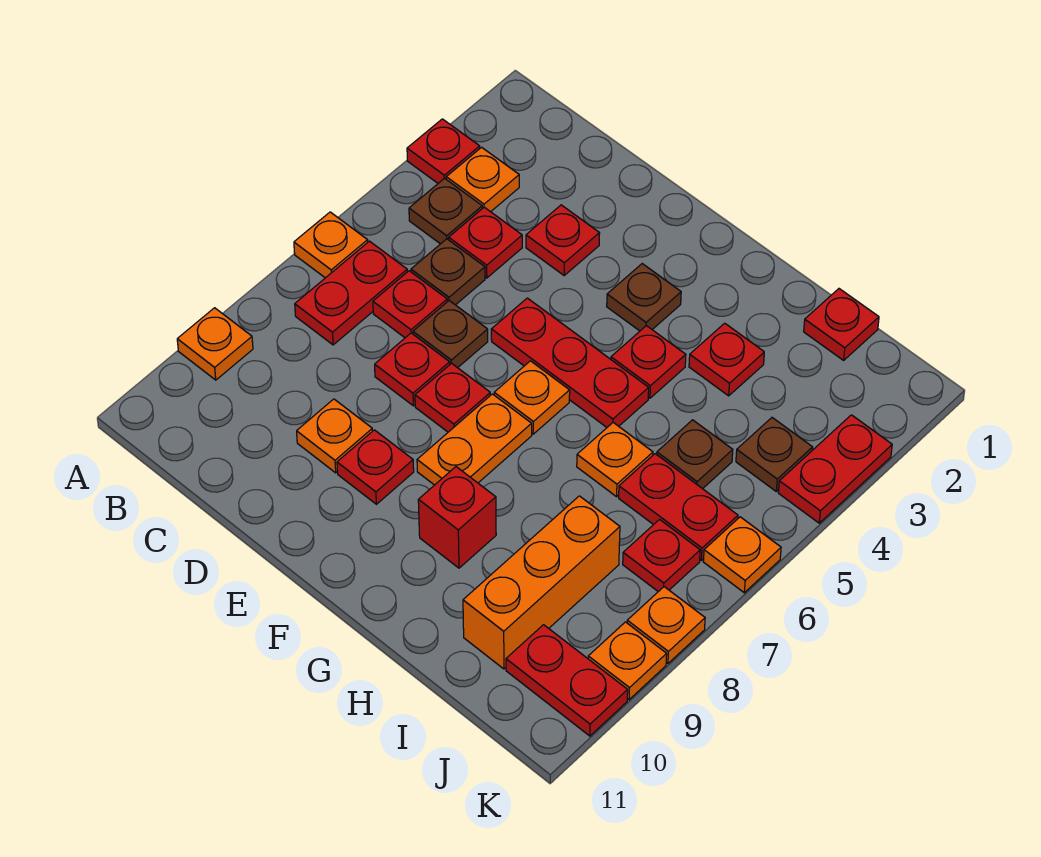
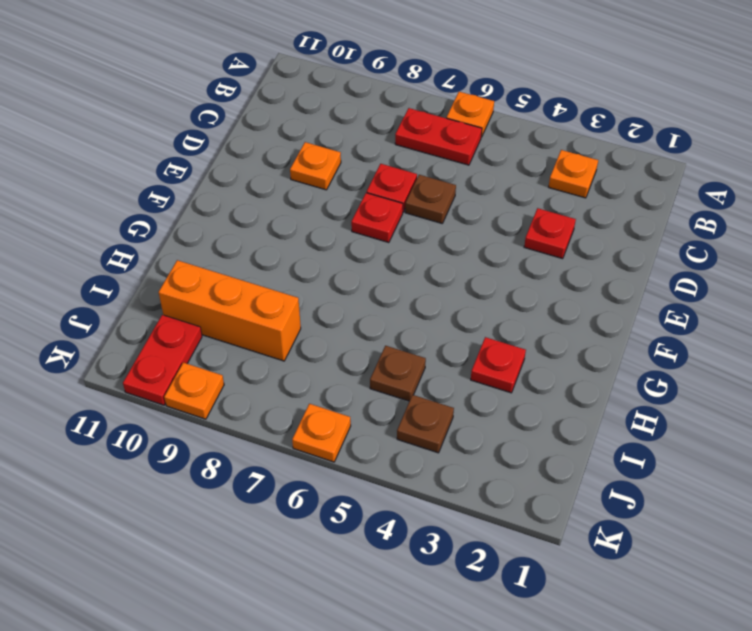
none -> red 1x1 plate [407,119,480,183]
none -> orange 1x1 plate [177,308,253,380]
none -> brown 1x1 plate [409,178,482,244]
none -> red 1x1 plate [449,207,522,278]

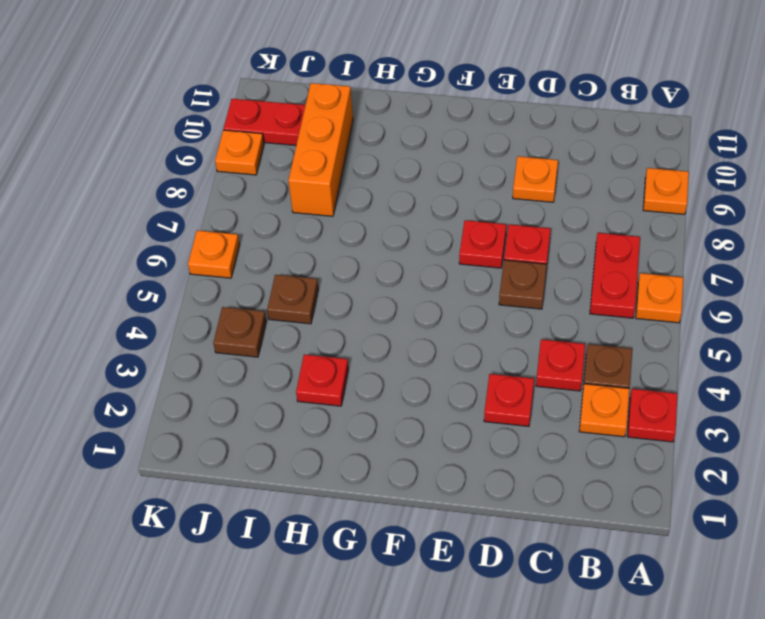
none -> brown 1x1 plate [411,239,485,305]
none -> red 1x1 plate [373,271,447,338]
none -> red 1x3 plate [491,298,649,427]
none -> red 1x1 plate [337,430,414,504]

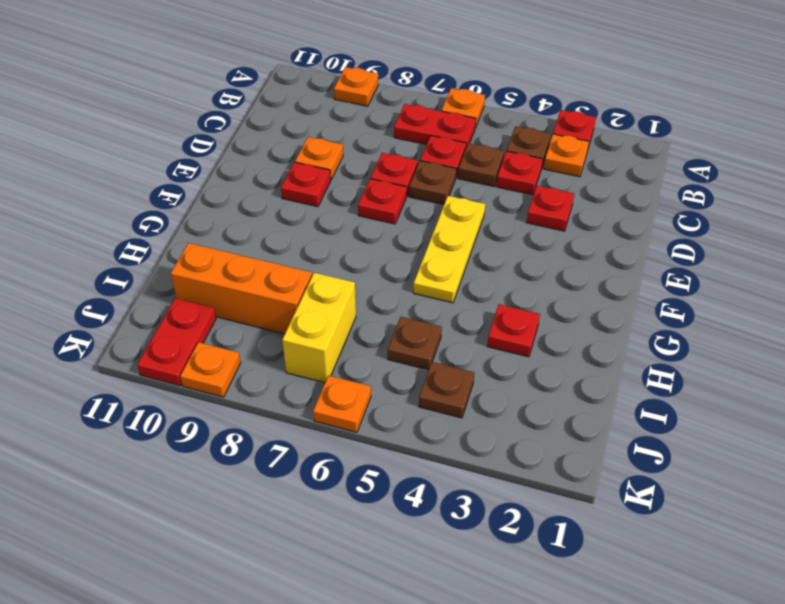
yellow 1x3 plate [413,196,485,303] -> red 1x3 plate [491,298,649,427]
yellow 1x2 brick [282,273,356,383] -> red 1x1 plate [623,520,700,592]
none -> brown 1x1 plate [607,264,681,331]
none -> orange 1x1 plate [494,361,570,434]
none -> orange 1x2 plate [417,394,532,485]
none -> red 1x1 plate [611,326,686,398]

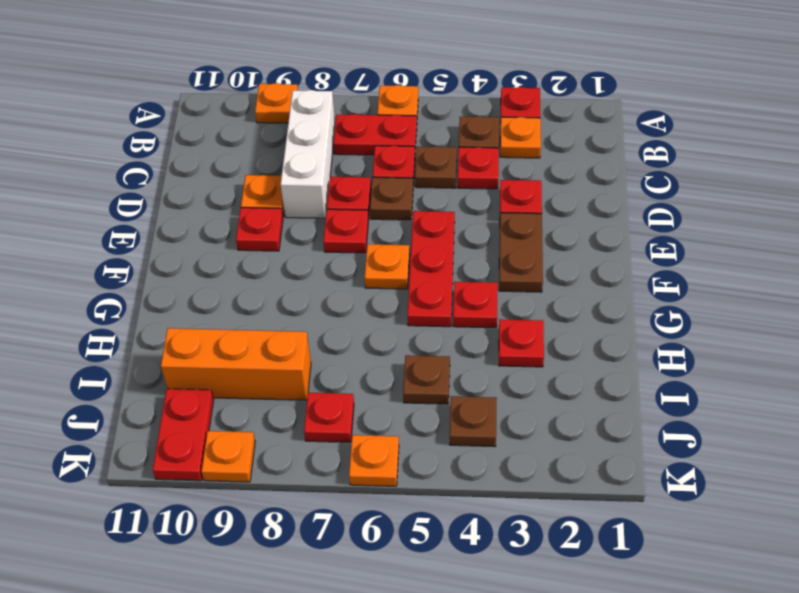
white 1x3 brick [281,90,335,218] -> none
brown 1x2 plate [499,213,543,292] -> brown 1x1 plate [607,264,681,331]
none -> orange 1x2 plate [417,394,532,485]
none -> red 1x1 brick [418,467,496,568]
none -> orange 1x1 plate [577,423,653,497]
none -> red 1x1 plate [804,289,879,360]

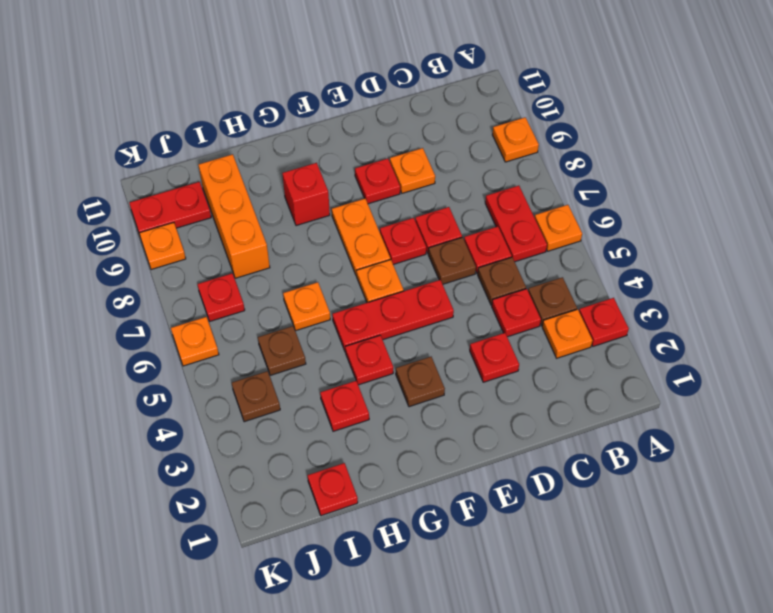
none -> red 1x2 plate [619,454,738,560]
none -> red 1x2 plate [778,415,892,523]
none -> orange 1x1 plate [627,587,705,664]

